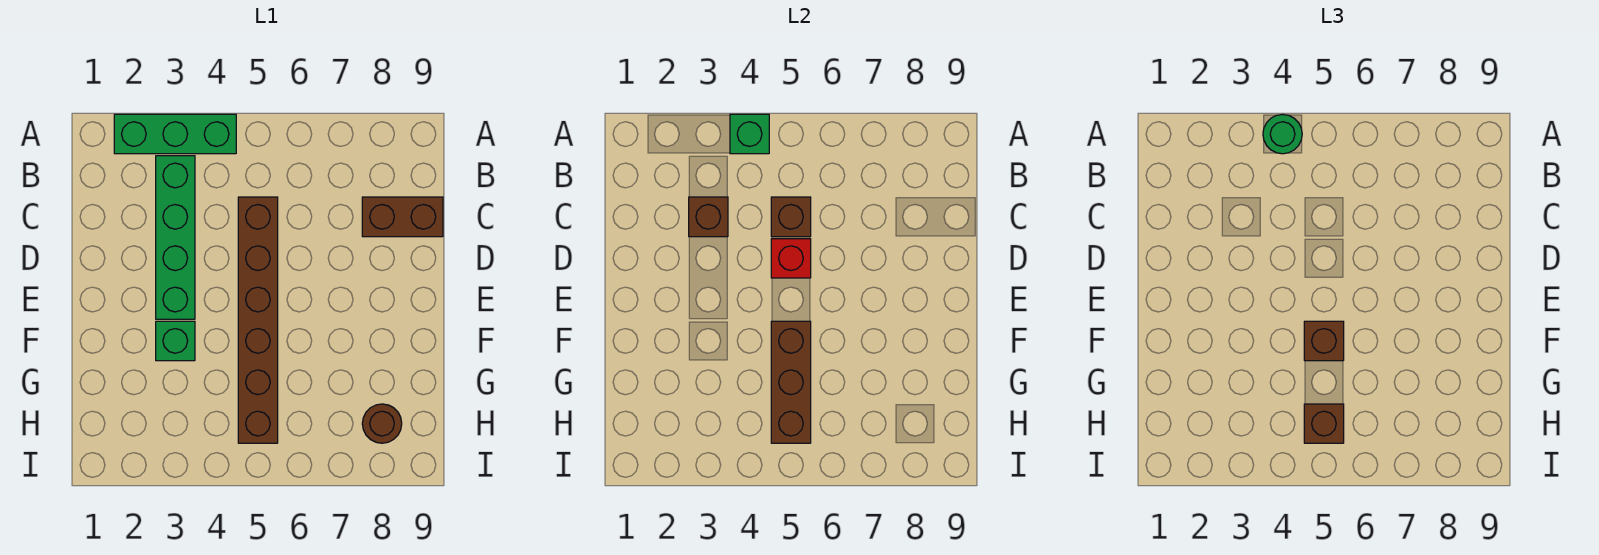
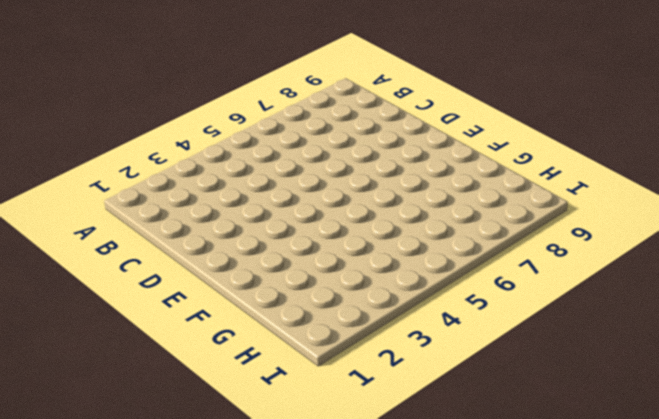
none -> green 1x3 brick [114,114,236,154]
none -> green 1x4 brick [156,156,195,319]
none -> brown 1x6 brick [238,197,278,443]

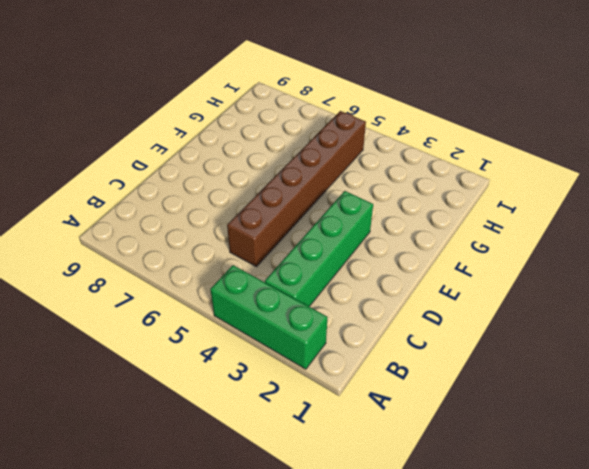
none -> brown 1x2 brick [362,197,443,237]
none -> green 1x1 brick [156,321,195,361]
none -> brown 1x1 round brick [362,404,402,443]

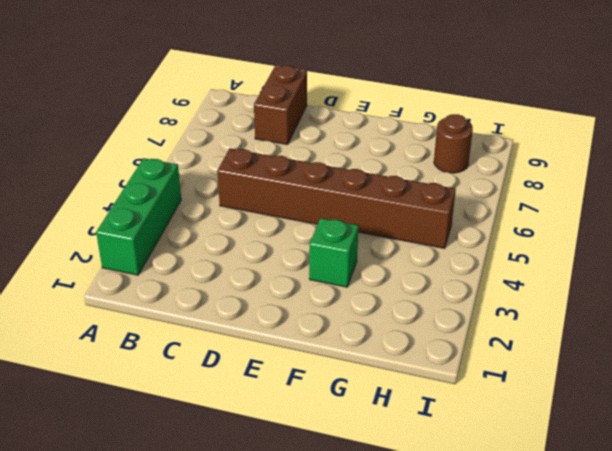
none -> green 1x4 brick [156,156,195,319]
none -> green 1x1 brick [730,114,769,154]
none -> brown 1x1 brick [689,197,728,237]

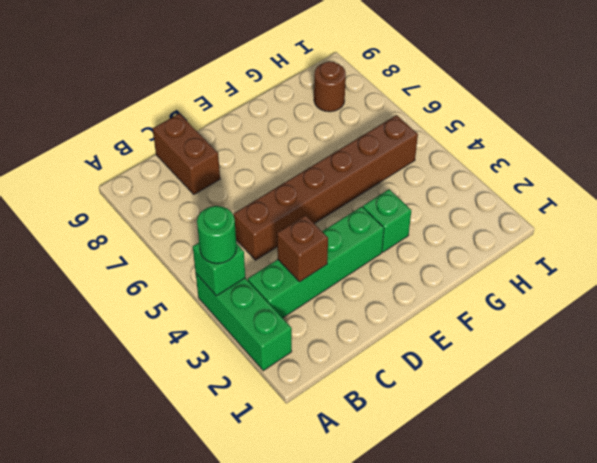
none -> brown 1x1 brick [771,197,811,237]
none -> red 1x1 brick [771,239,811,278]
none -> brown 1x3 brick [771,321,811,443]

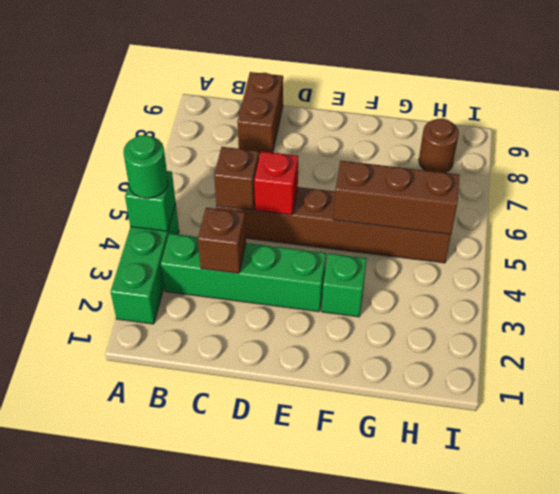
none -> brown 1x1 brick [1304,321,1344,361]
none -> brown 1x1 brick [1304,404,1344,443]

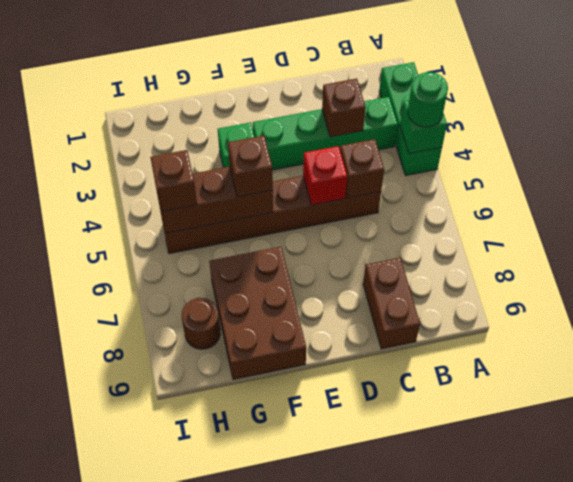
brown 2x3 brick [209,247,306,379] -> none

